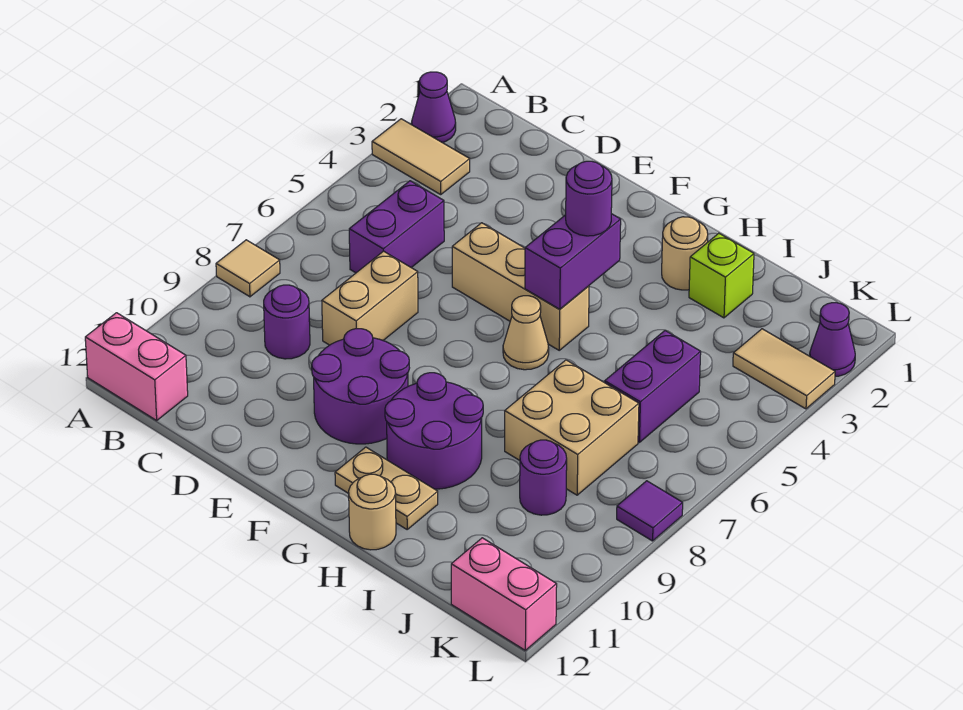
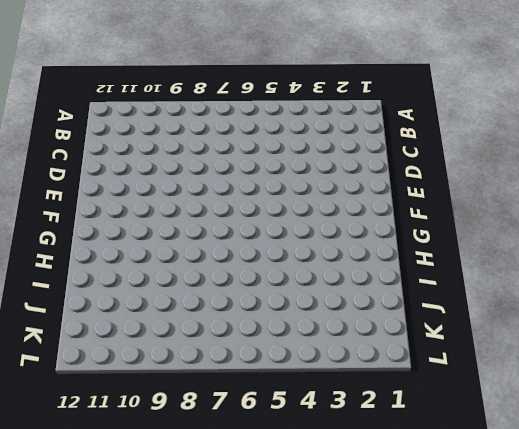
none -> purple 1x1 cone [412,72,456,143]
none -> tan 1x2 tile [372,119,470,194]
none -> tan 1x1 tile [216,240,280,297]

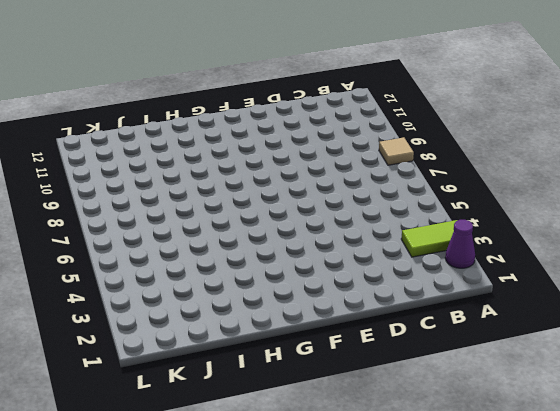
lime 1x2 tile [401,220,458,257] -> tan 1x2 tile [372,119,470,194]
none -> pink 1x2 brick [85,313,188,420]
none -> purple 1x2 brick [349,181,444,273]
none -> purple 1x1 round brick [264,285,310,359]

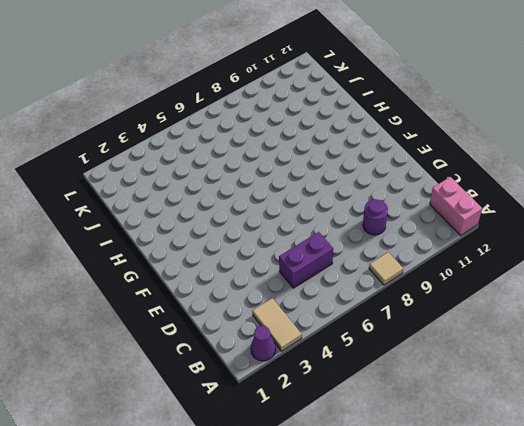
none -> tan 1x2 brick [322,251,418,345]
none -> tan 1x3 brick [452,223,589,350]
none -> purple 2x2 round brick [312,329,409,444]

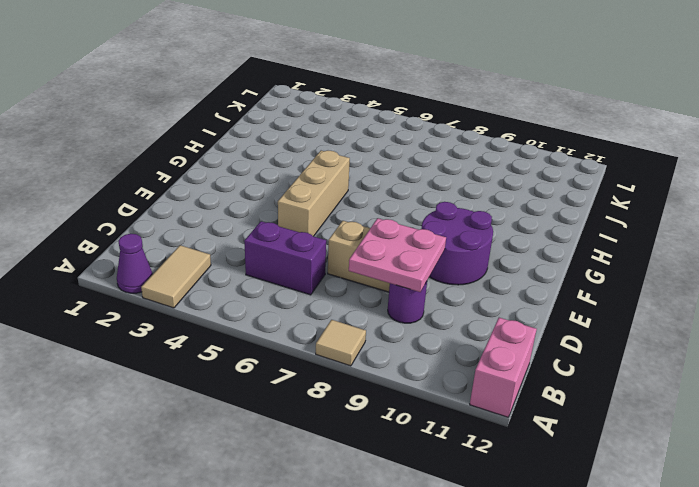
pink 2x2 plate [349,218,446,292] -> none
none -> tan 1x1 cone [503,296,549,370]
none -> purple 2x2 round brick [385,373,483,489]
none -> tan 1x2 plate [335,447,438,529]

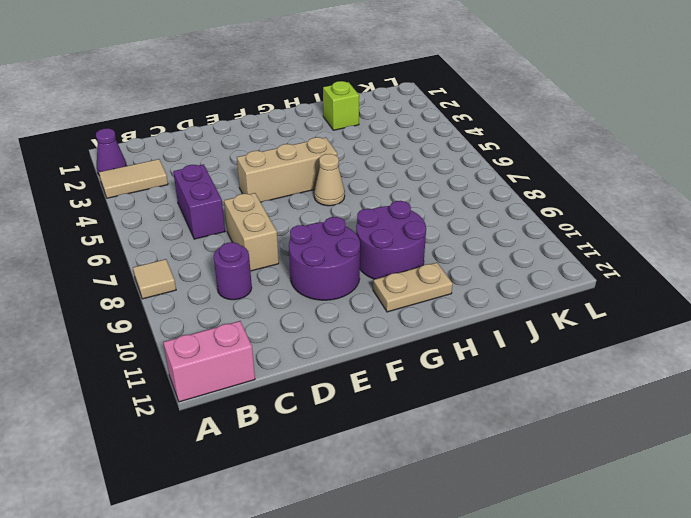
none -> tan 1x1 round brick [662,217,708,290]
none -> tan 1x1 round brick [349,474,396,550]
none -> tan 2x2 brick [505,360,639,495]

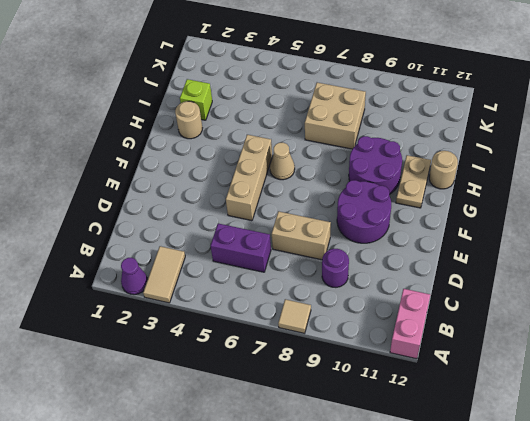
none -> purple 1x2 brick [605,330,701,442]
none -> purple 1x1 round brick [520,440,567,515]
none -> tan 1x2 tile [733,329,835,409]

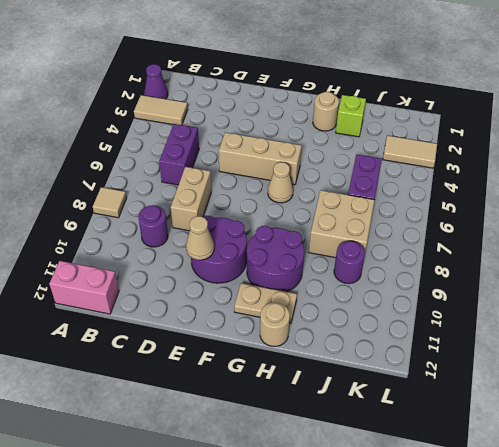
tan 1x1 cone [186,216,214,260] -> none
none -> pink 1x2 brick [451,538,557,650]
none -> purple 1x1 cone [810,303,855,376]
none -> purple 1x1 tile [617,481,683,541]

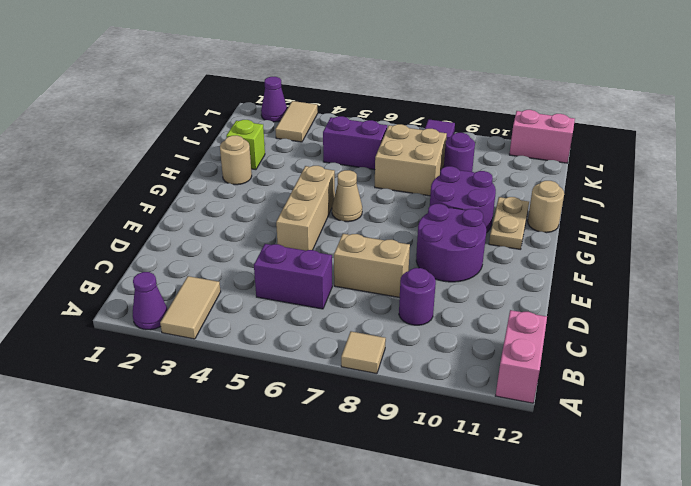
pink 1x2 brick [509,110,575,163] -> pink 1x2 brick turned to [451,538,557,650]
none -> purple 1x2 brick [525,214,621,309]
none -> purple 1x1 round brick [566,161,612,236]

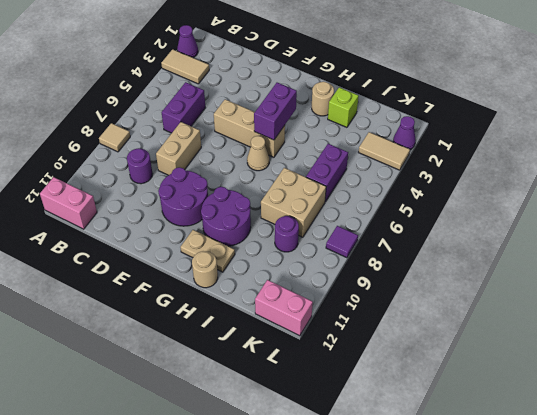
none -> purple 1x1 round brick [566,161,612,236]

